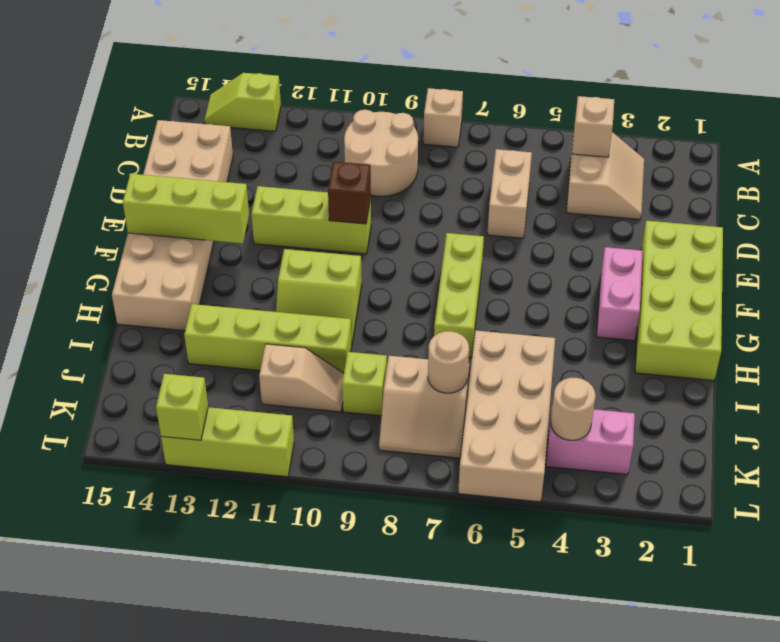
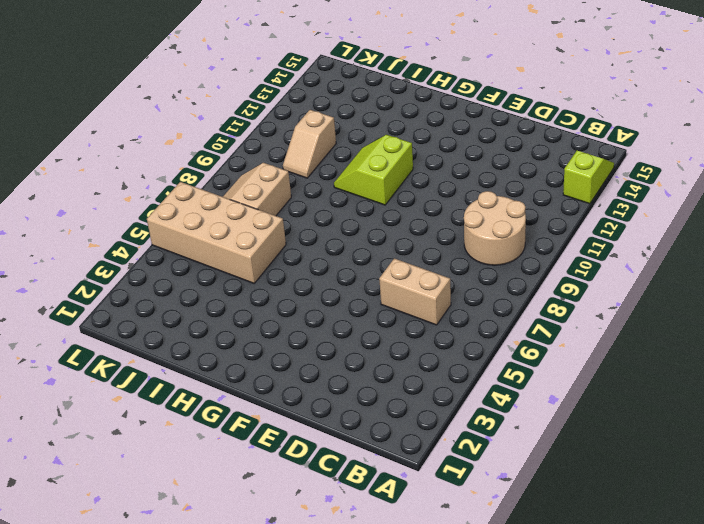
none -> tan 1x1 brick [423,88,463,147]
none -> tan 2x2 slope [566,132,644,219]
none -> tan 2x6 brick [112,120,233,331]

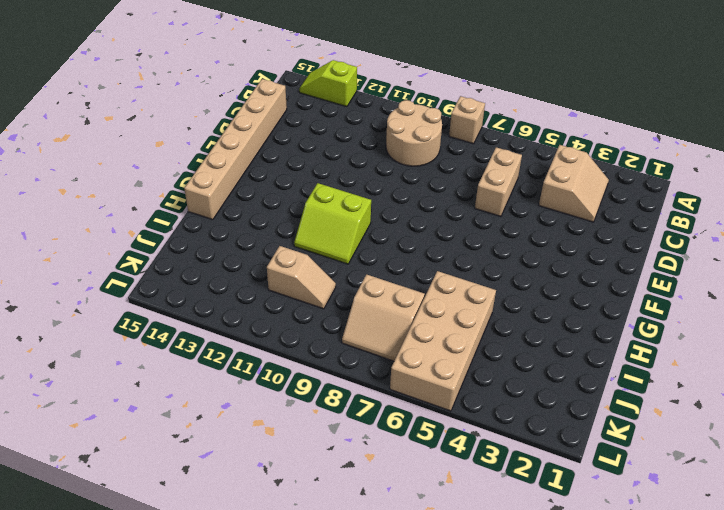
tan 1x6 brick [184,79,287,220] -> tan 2x6 brick [112,120,233,331]
none -> lime 2x4 brick [635,221,723,380]
none -> lime 1x3 brick [251,186,371,254]
none -> pink 1x2 brick [597,247,643,341]

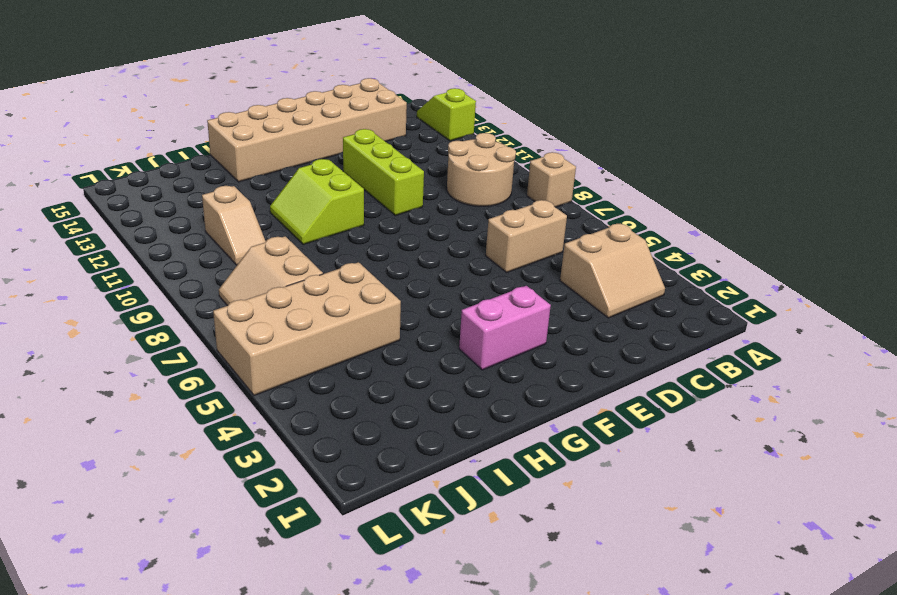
none -> lime 2x4 brick [635,221,723,380]
none -> lime 1x3 brick [434,233,484,358]
none -> lime 1x4 brick [184,304,352,373]

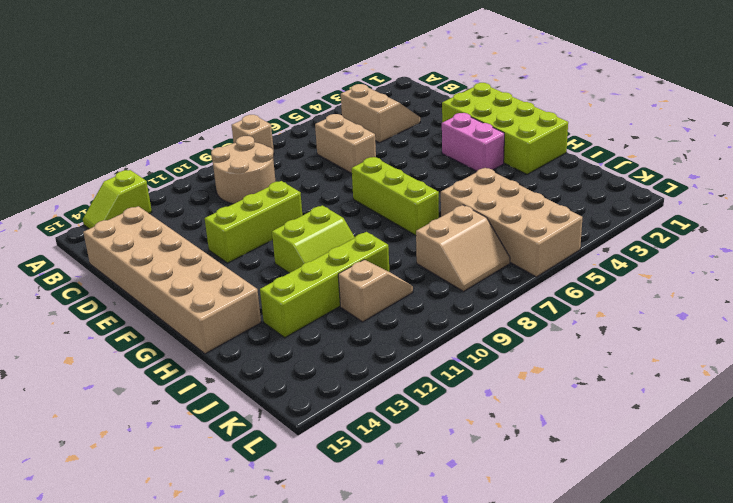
none -> lime 1x1 brick [342,352,387,416]
none -> pink 1x2 brick [546,409,635,475]
none -> lime 1x3 brick [161,407,294,477]

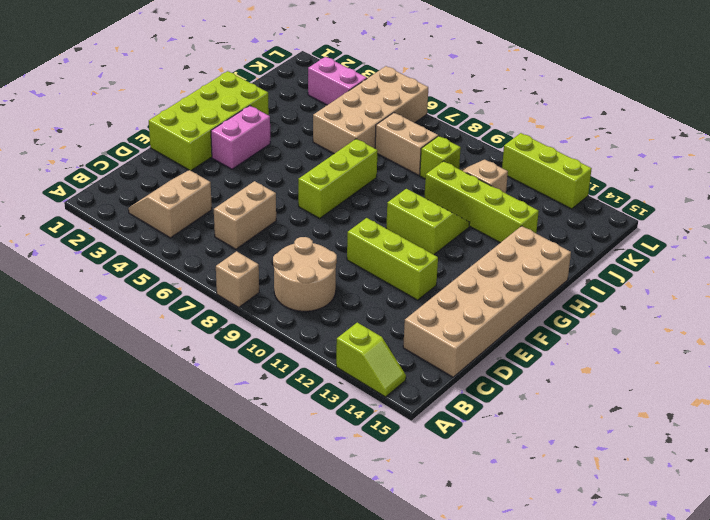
none -> tan 1x1 brick [572,96,614,157]
none -> brown 1x1 brick [328,162,371,224]
none -> lime 1x3 brick [123,174,249,243]

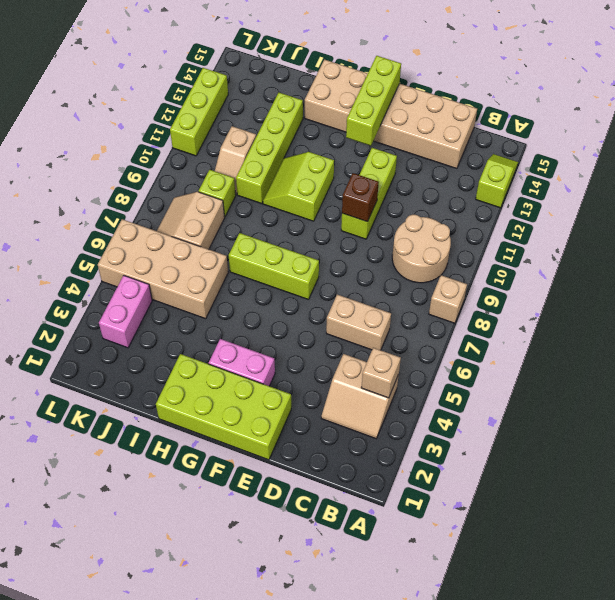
none -> tan 1x1 round brick [428,331,469,393]
none -> tan 1x1 round brick [551,378,596,440]
none -> lime 1x1 brick [156,374,208,440]

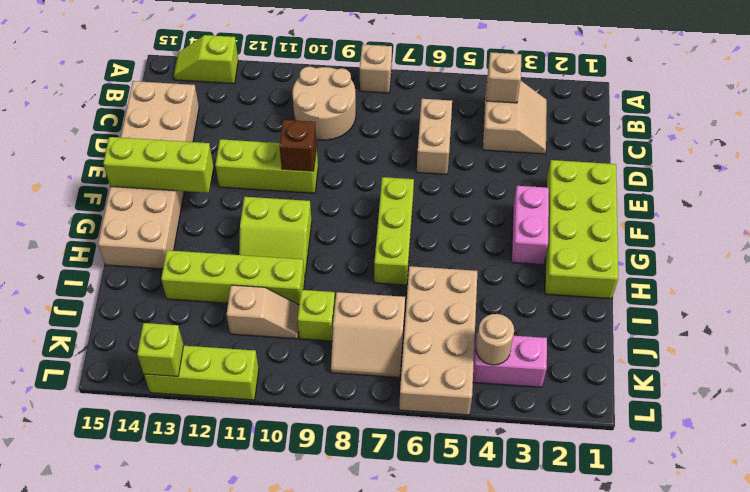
none -> tan 1x1 round brick [428,331,469,393]

